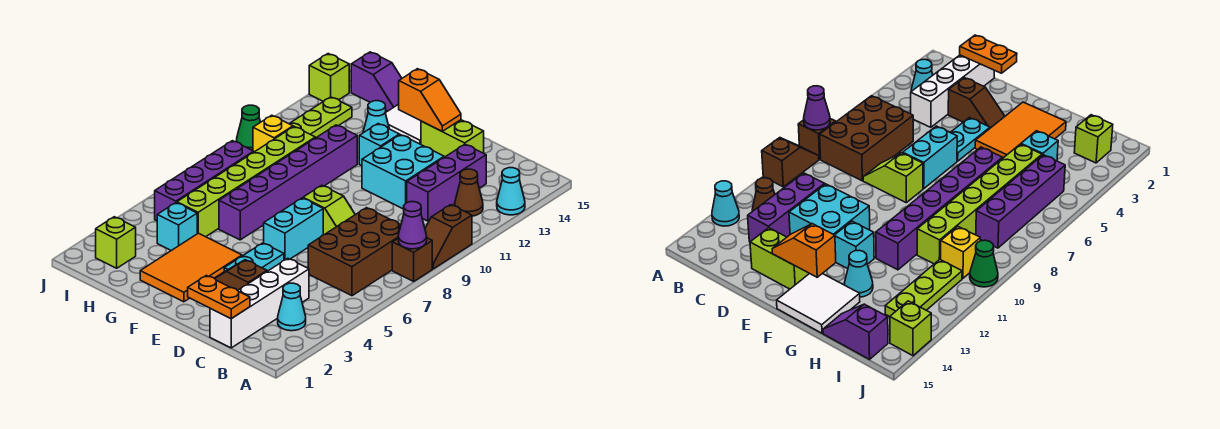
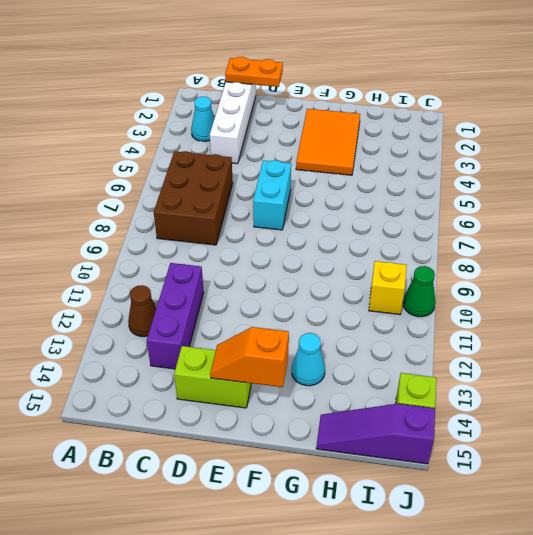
purple 1x3 slope [316,404,435,464] -> purple 1x2 slope [351,52,402,111]
none -> brown 1x1 brick [392,238,432,281]
none -> brown 1x2 slope [425,205,472,269]
none -> cyan 1x1 cone [497,168,525,215]
none -> brown 1x2 slope [215,260,267,290]

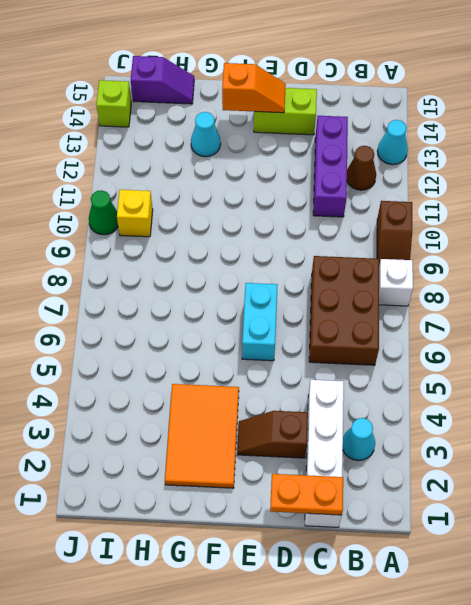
white 1x1 brick [379,259,413,306] -> brown 1x1 brick [392,238,432,281]
none -> lime 1x2 slope [303,185,355,235]
none -> cyan 2x2 brick [362,135,444,209]
none -> cyan 1x2 plate [224,243,284,272]
none -> cyan 1x1 brick [359,124,399,166]

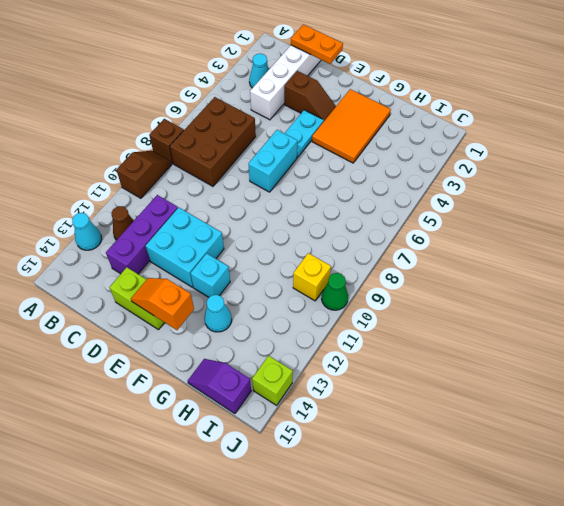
none -> lime 1x2 slope [303,185,355,235]
none -> white 2x2 tile [386,104,421,144]
none -> purple 1x6 brick [219,125,357,240]
none -> cyan 1x1 brick [157,203,197,251]

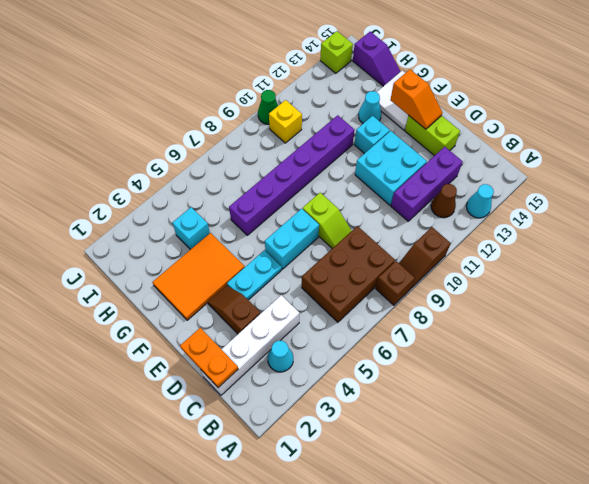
none -> lime 1x6 brick [177,127,315,237]
none -> lime 1x1 brick [96,217,136,268]
none -> purple 1x4 brick [155,141,254,221]
none -> lime 1x3 plate [290,97,352,138]

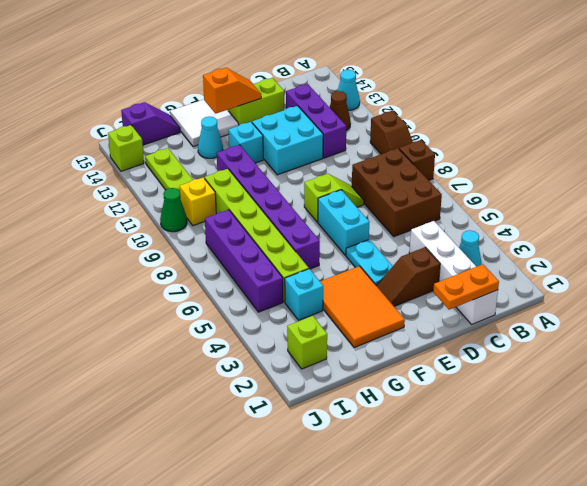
none -> purple 1x1 cone [398,202,427,249]

